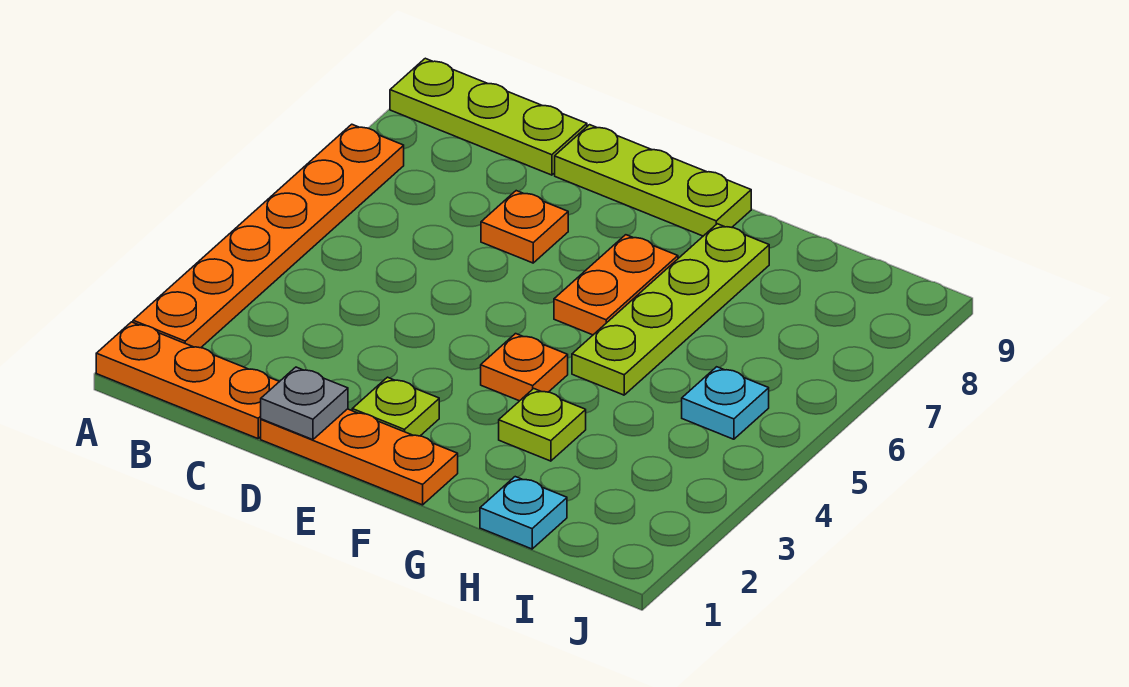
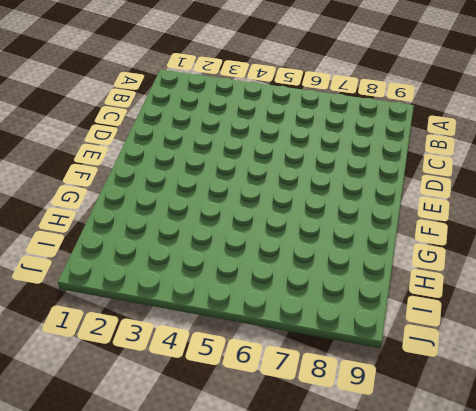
none -> orange 1x3 plate [96,322,279,439]
none -> orange 1x6 plate [133,124,404,348]
none -> lime 1x3 plate [390,58,587,175]

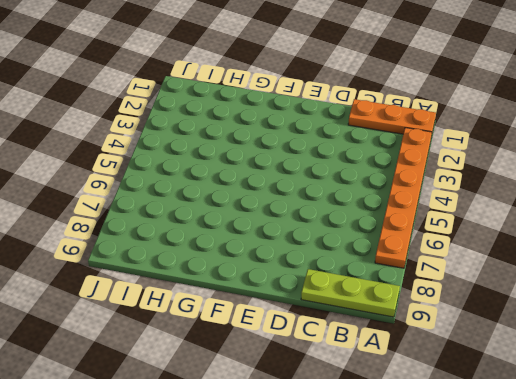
none -> orange 1x3 plate [261,409,458,505]
none -> orange 1x1 plate [481,191,568,263]
none -> lime 1x3 plate [555,125,751,236]

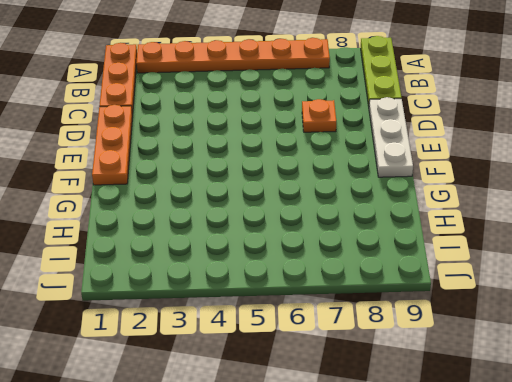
white 1x3 plate [369,97,413,177] -> lime 1x3 plate [555,125,751,236]
none -> lime 1x1 plate [352,377,439,436]
none -> orange 1x1 plate [481,334,568,401]
none -> orange 1x2 plate [554,235,678,335]

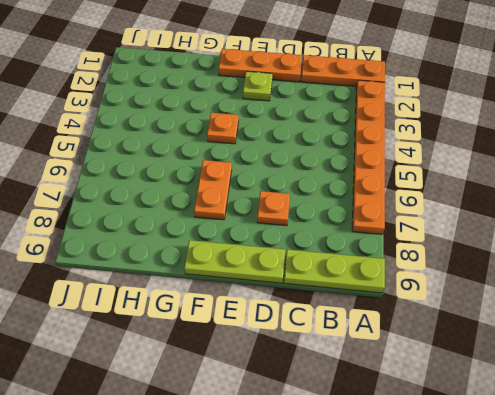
none -> lime 1x1 plate [499,389,586,461]
none -> lime 1x4 plate [572,224,769,395]
none -> cyan 1x1 plate [480,477,567,549]

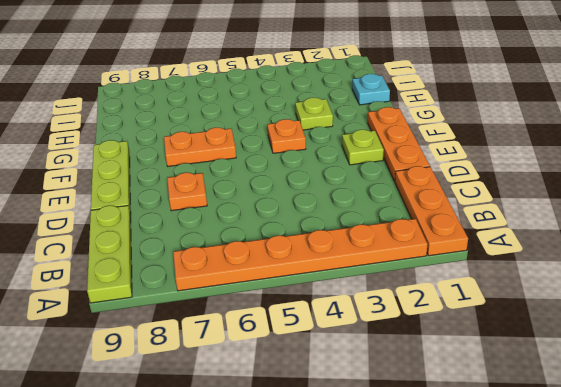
none -> lime 1x4 plate [572,224,769,395]
none -> cyan 1x1 plate [682,367,769,439]
none -> grey 1x1 plate [261,367,348,440]

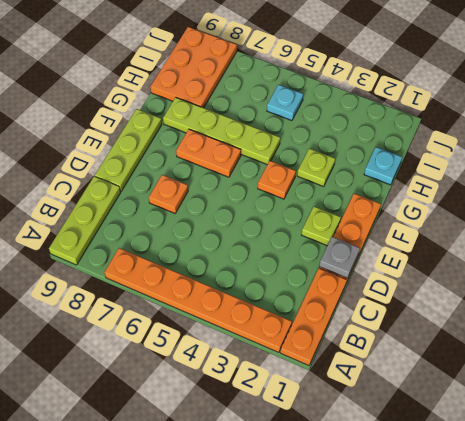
orange 2x3 plate [151,27,237,108] -> none

